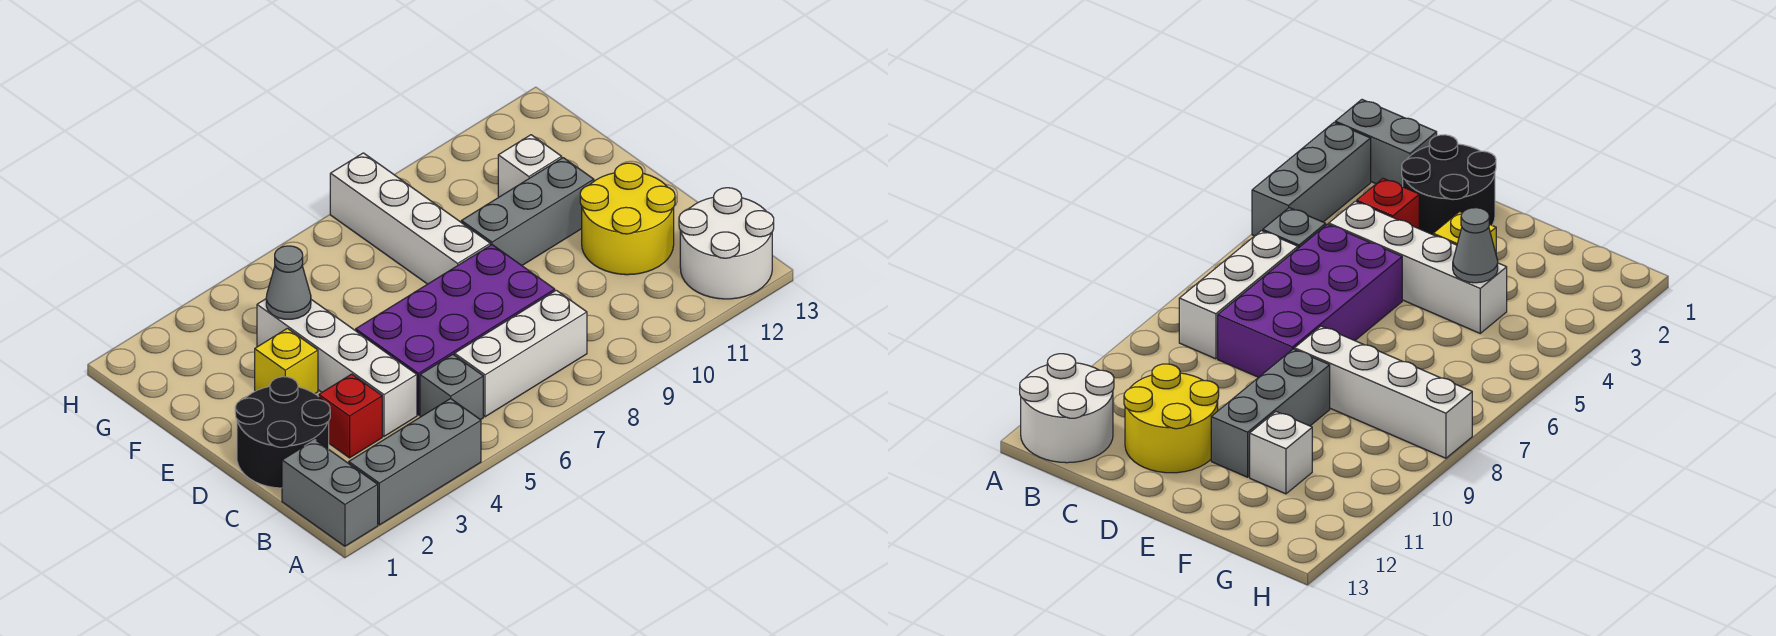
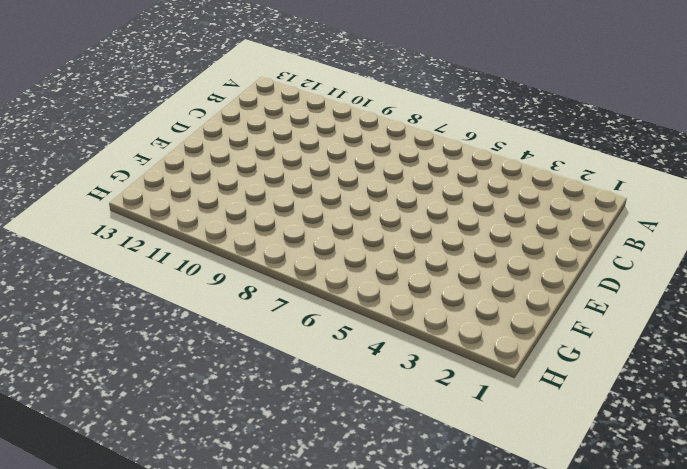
none -> grey 1x2 brick [282,440,378,546]
none -> grey 1x3 brick [349,398,481,525]
none -> white 2x2 round brick [679,188,774,299]

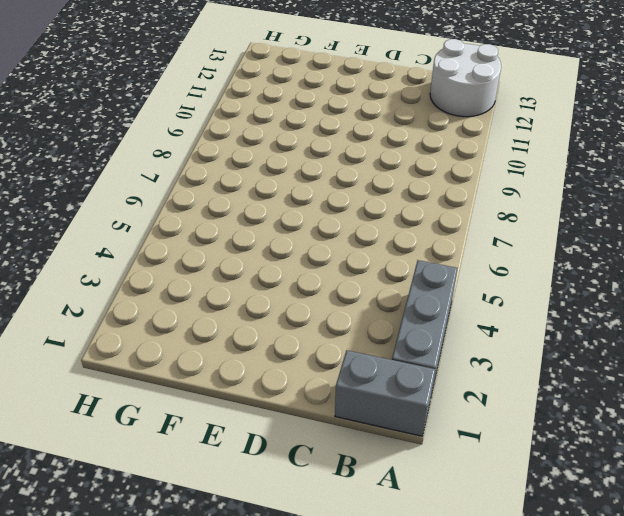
none -> grey 1x1 brick [420,354,483,420]
none -> white 1x3 brick [455,290,587,417]
none -> black 2x2 round brick [235,377,330,488]

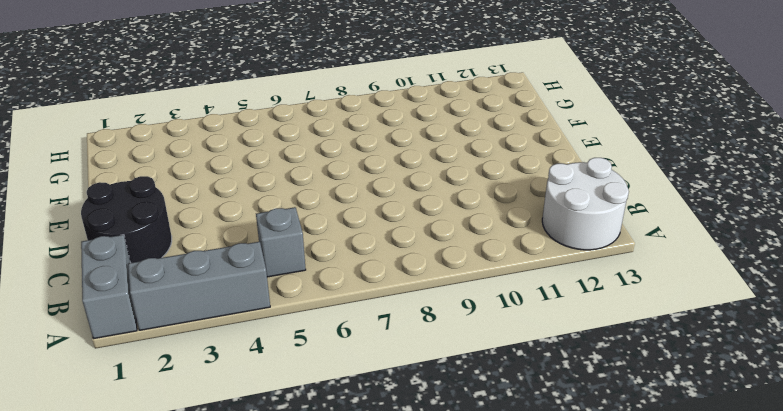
none -> white 1x3 brick [455,290,587,417]
none -> red 1x1 brick [319,374,382,458]
none -> white 1x4 brick [257,299,417,436]

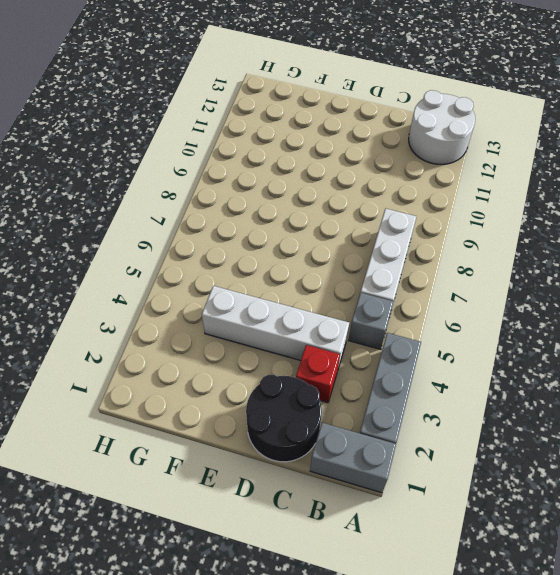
none -> purple 2x4 brick [356,245,555,415]
none -> yellow 2x2 round brick [580,163,675,275]
none -> yellow 1x1 brick [255,328,318,394]

